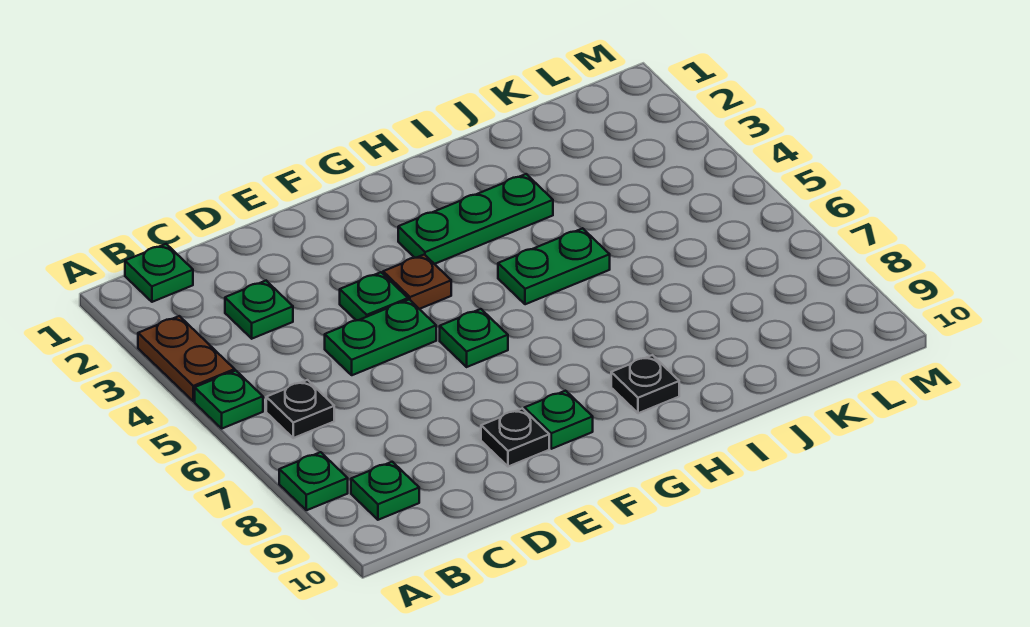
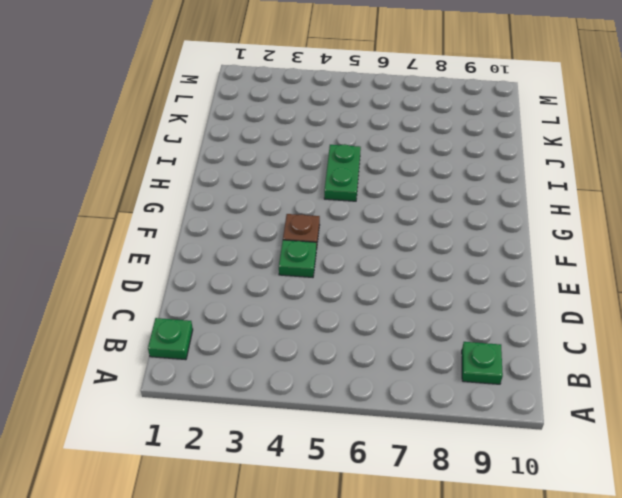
none -> brown 1x2 plate [138,316,235,401]
none -> green 1x1 plate [195,371,263,428]
none -> green 1x1 plate [279,452,348,510]

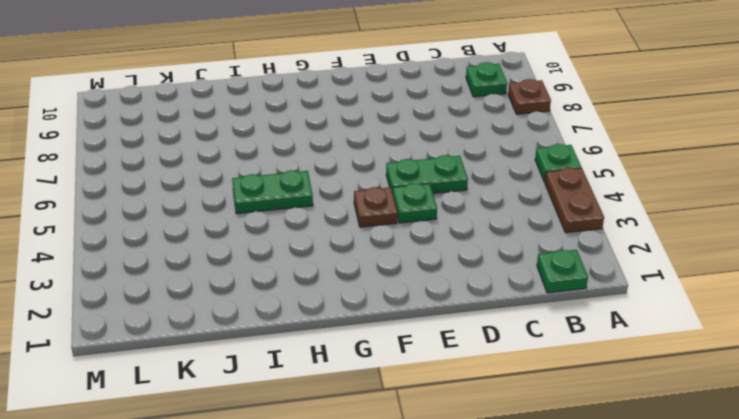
brown 1x1 plate [508,79,551,114] -> green 1x1 plate [279,452,348,510]
none -> black 1x1 plate [266,380,334,438]
none -> green 1x1 plate [225,281,293,339]
none -> black 1x1 plate [481,408,549,467]

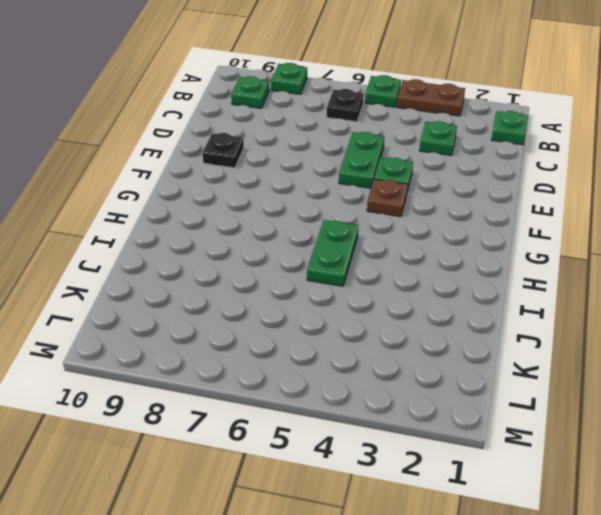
none -> green 1x1 plate [440,309,508,367]
none -> green 1x1 plate [524,391,593,449]
none -> green 1x3 plate [398,174,553,264]

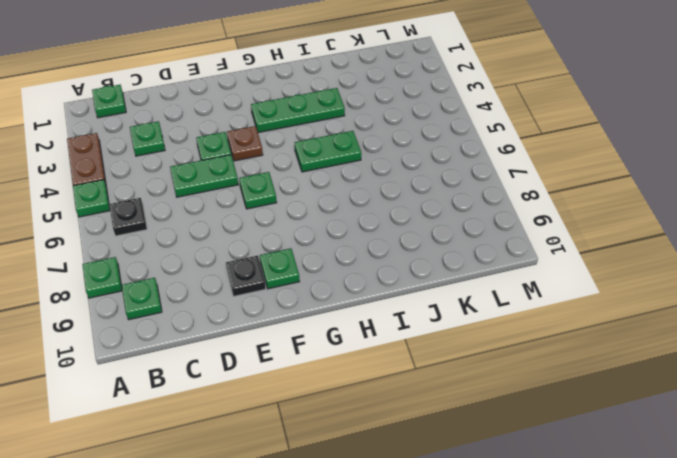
none -> black 1x1 plate [611,355,679,413]

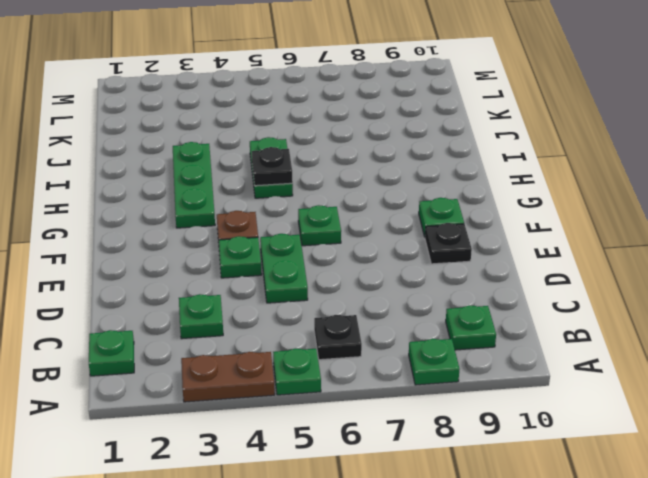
black 1x1 plate [252,147,293,186] -> black 1x1 plate moved to [611,355,679,413]

